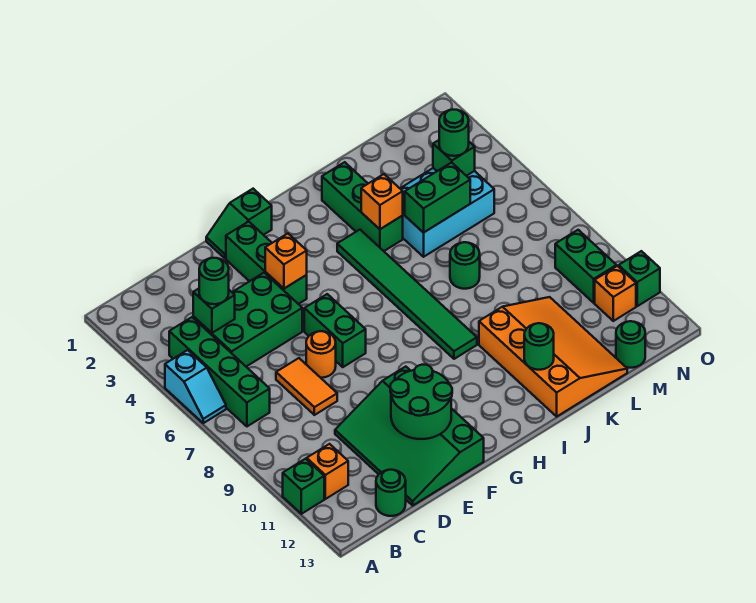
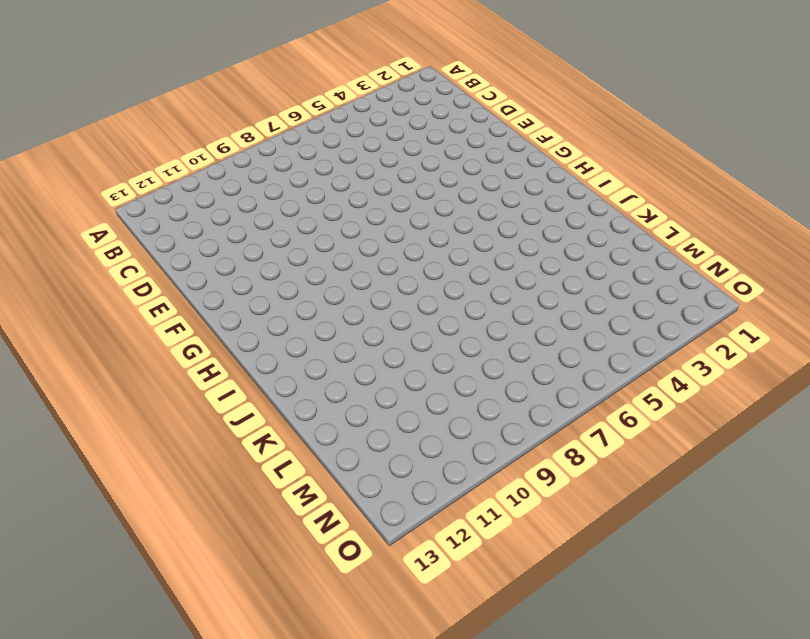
none -> cyan 1x2 slope [165,350,226,423]
none -> green 1x1 brick [283,459,324,514]
none -> green 1x4 brick [169,317,270,426]
none -> orange 1x1 brick [307,444,348,499]

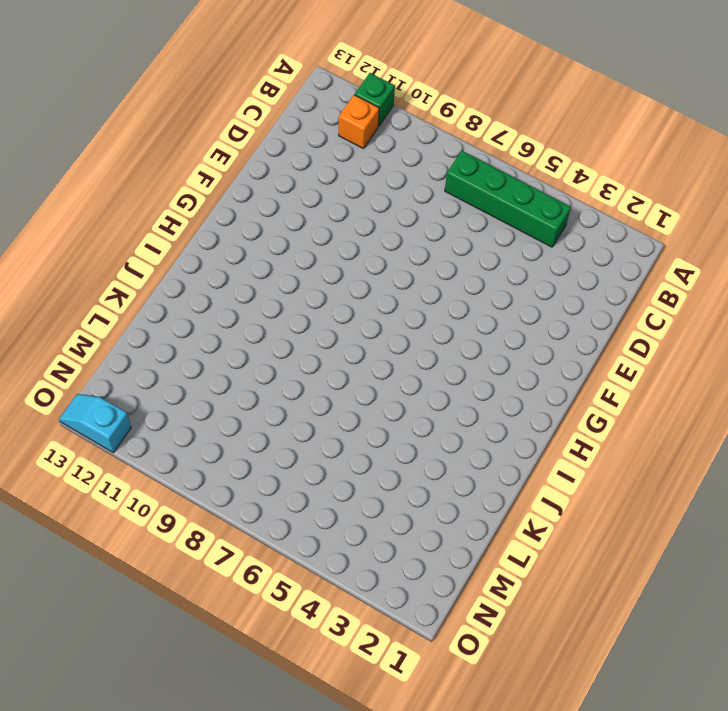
cyan 1x2 slope [59,394,131,453] -> cyan 1x2 slope moved to [165,350,226,423]
none -> green 2x3 brick [193,273,302,367]
none -> green 1x1 round brick [376,470,406,516]
none -> orange 1x2 tile [276,358,337,415]
none -> green 3x4 slope [335,367,484,505]

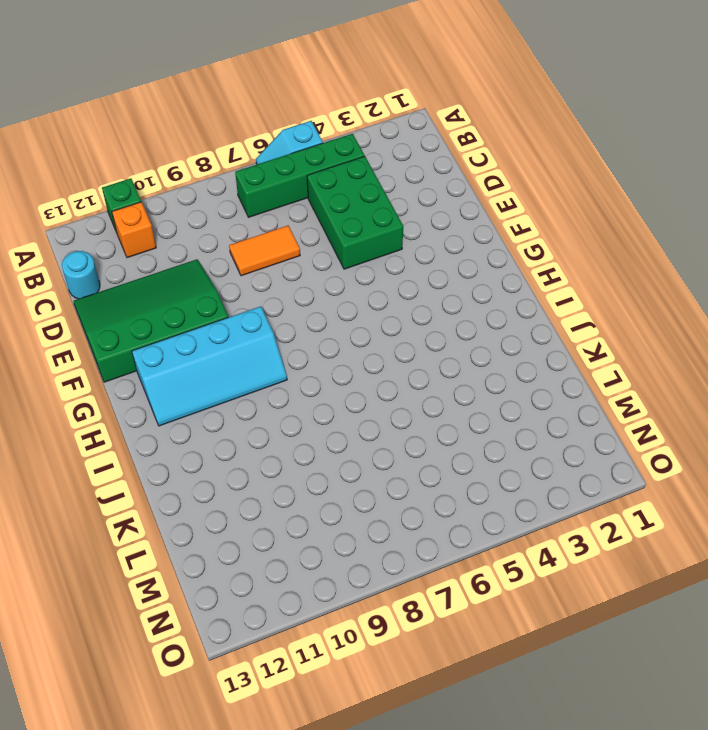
cyan 1x1 round brick [62,251,100,299] -> green 1x1 round brick [376,470,406,516]
cyan 2x4 slope [132,306,287,426] -> none
none -> orange 1x1 round brick [306,331,336,378]
none -> green 1x2 slope [206,189,272,258]
none -> green 1x3 brick [226,222,307,304]
none -> green 1x2 brick [304,294,366,367]

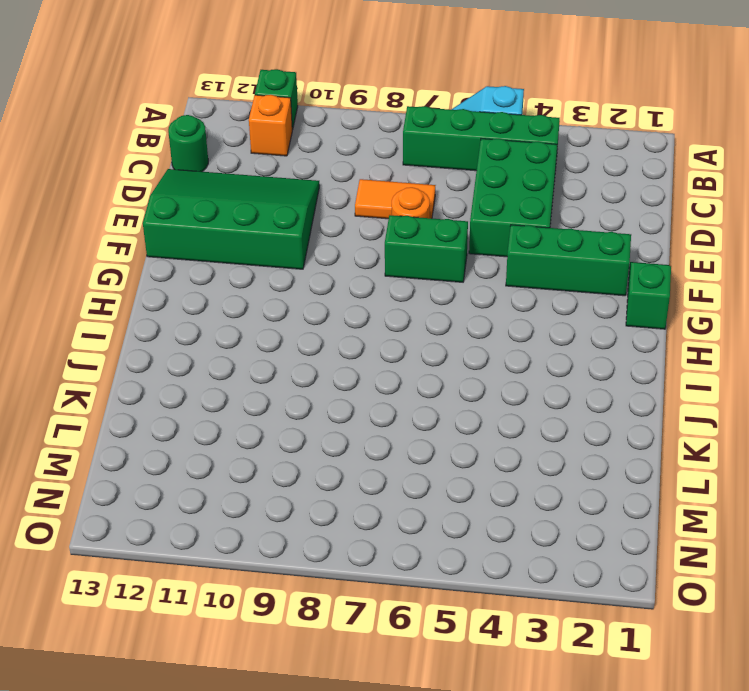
none -> green 1x6 tile [337,230,477,359]
none -> green 1x3 brick [322,162,403,251]
none -> orange 3x4 slope [479,297,627,416]
none -> cyan 2x3 brick [400,168,494,257]

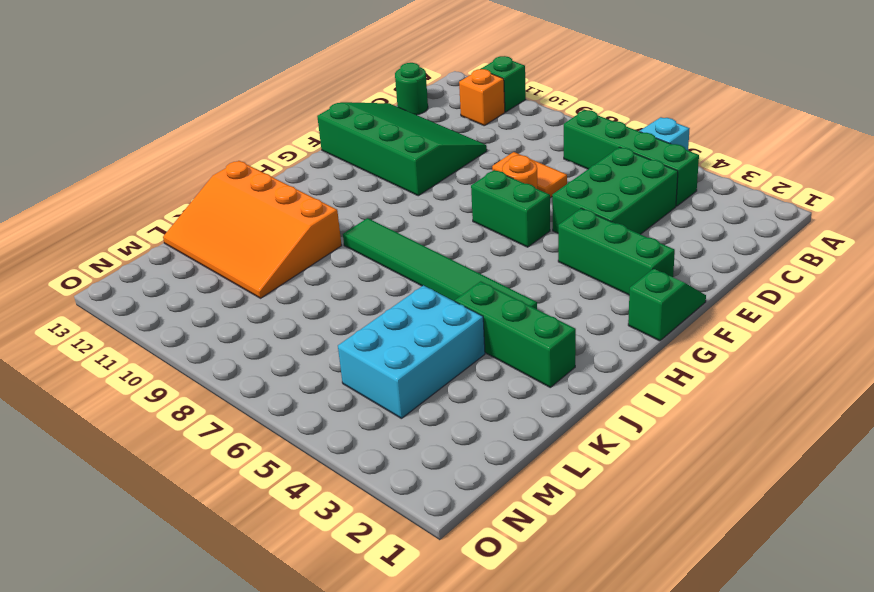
none -> green 1x1 round brick [450,242,480,289]
none -> green 1x1 round brick [616,321,645,368]
none -> green 1x2 brick [555,230,617,303]
none -> orange 1x1 brick [595,266,636,321]

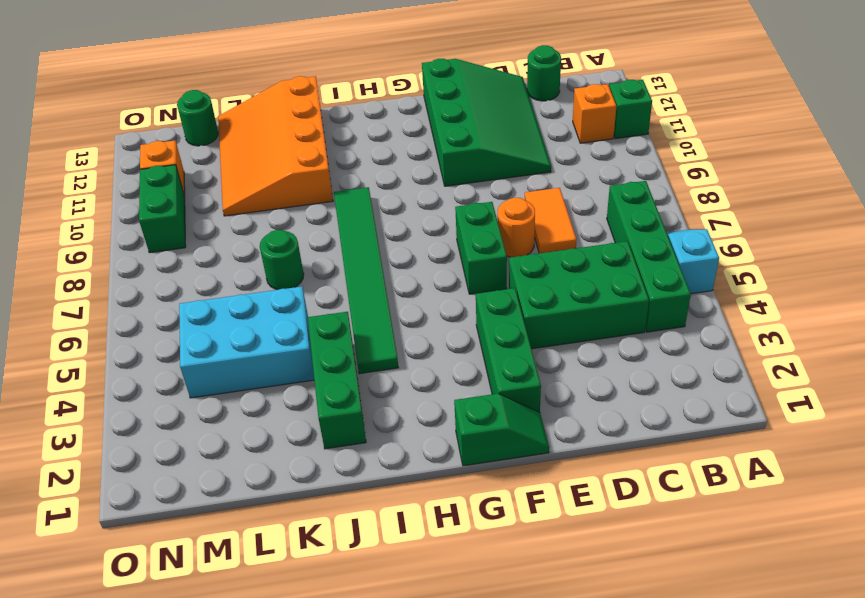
none -> green 1x1 brick [619,251,660,306]
none -> green 1x1 brick [193,289,235,333]
none -> green 2x2 round brick [390,365,452,439]
none -> orange 1x1 brick [265,234,307,288]

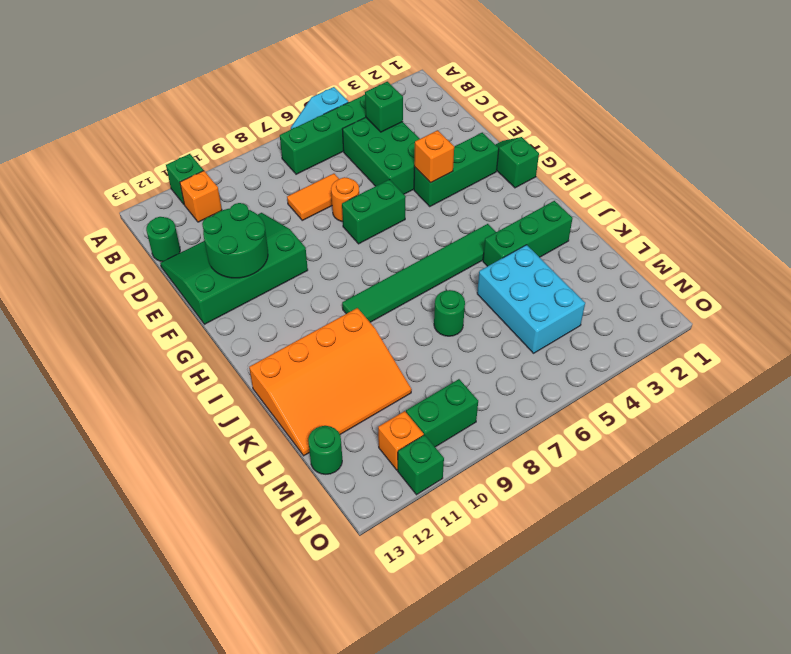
none -> orange 1x1 brick [361,174,403,229]
none -> green 1x1 round brick [524,323,554,370]
none -> green 1x2 brick [405,163,470,233]
none -> green 1x1 brick [433,140,475,176]

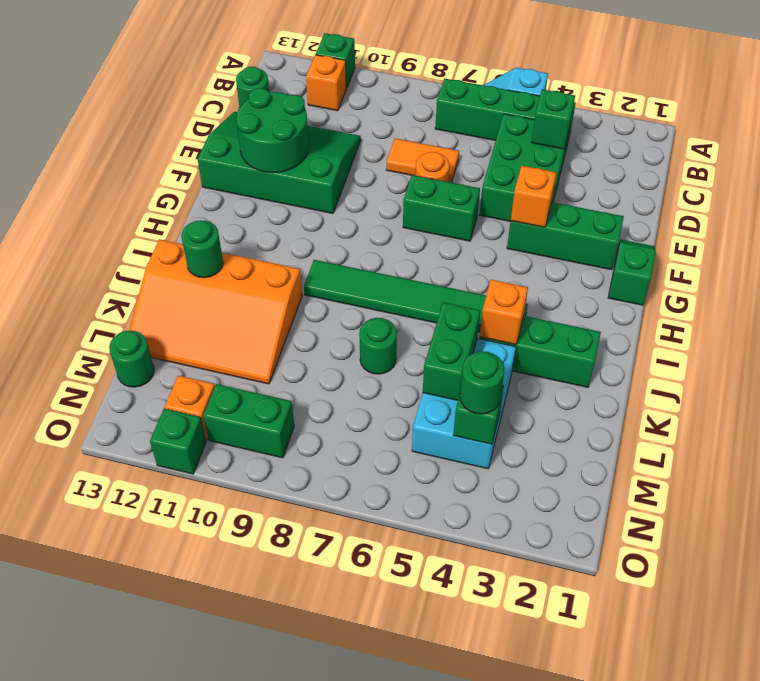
none -> green 1x1 round brick [199,258,229,304]

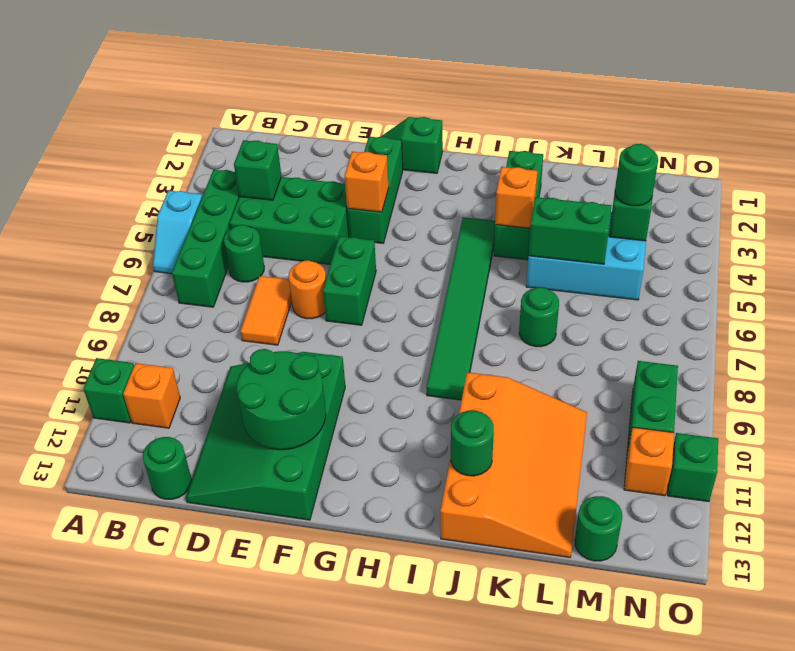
green 1x1 round brick [224,225,264,282] -> green 1x1 round brick moved to [199,258,229,304]

